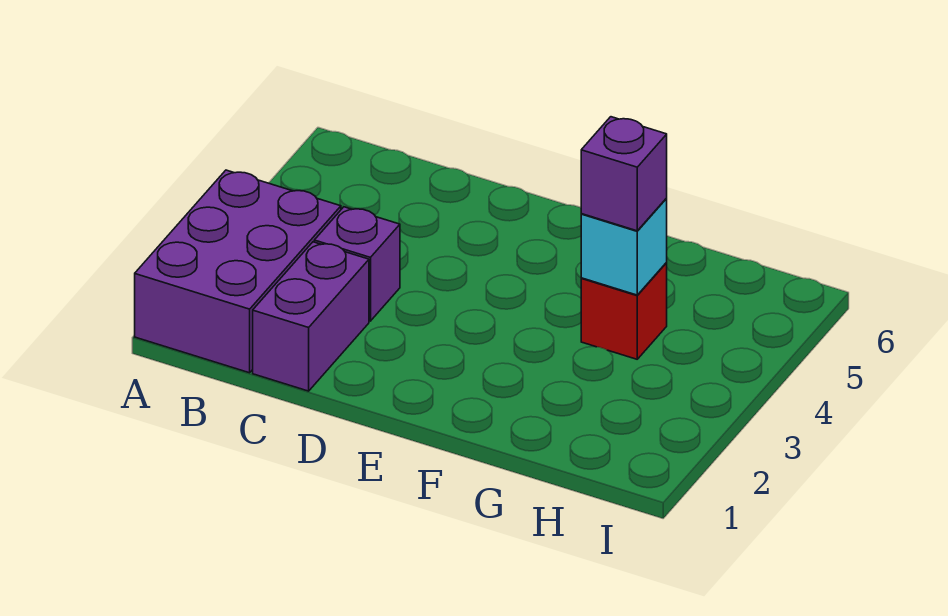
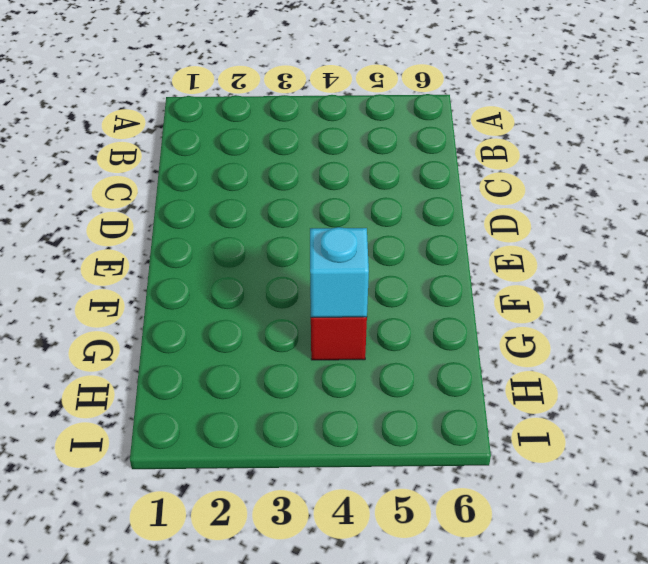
none -> purple 2x3 brick [135,170,341,373]
none -> purple 1x2 brick [253,242,369,391]

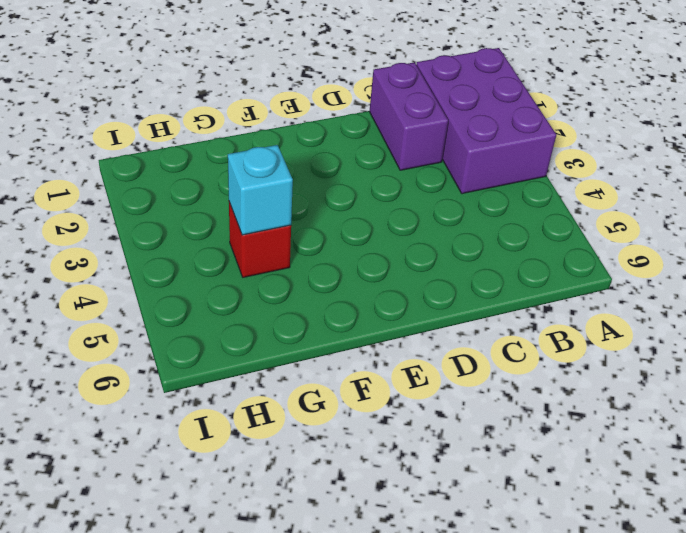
none -> purple 1x1 brick [314,207,400,321]
none -> purple 1x1 brick [581,117,667,231]

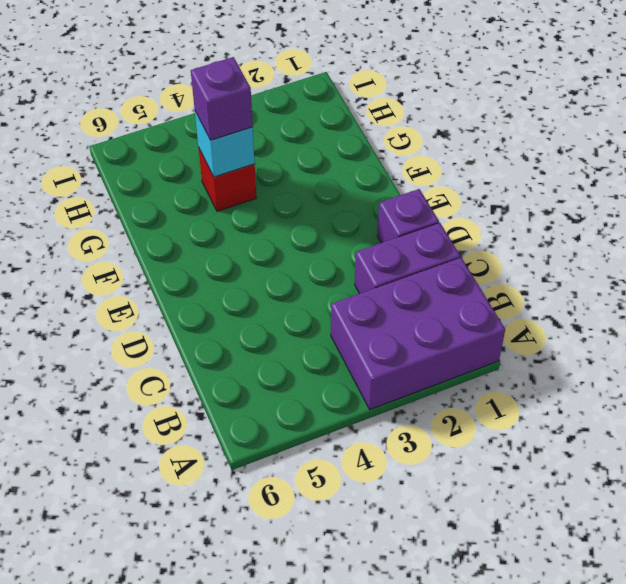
purple 1x1 brick [377,189,439,243] -> purple 1x1 brick moved to [314,207,400,321]

